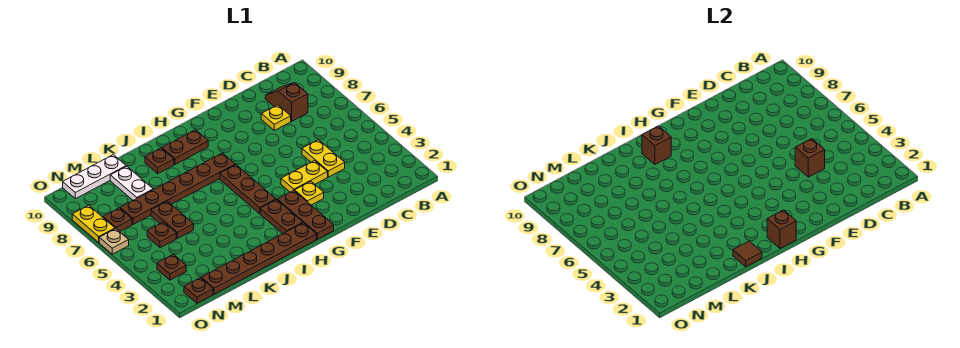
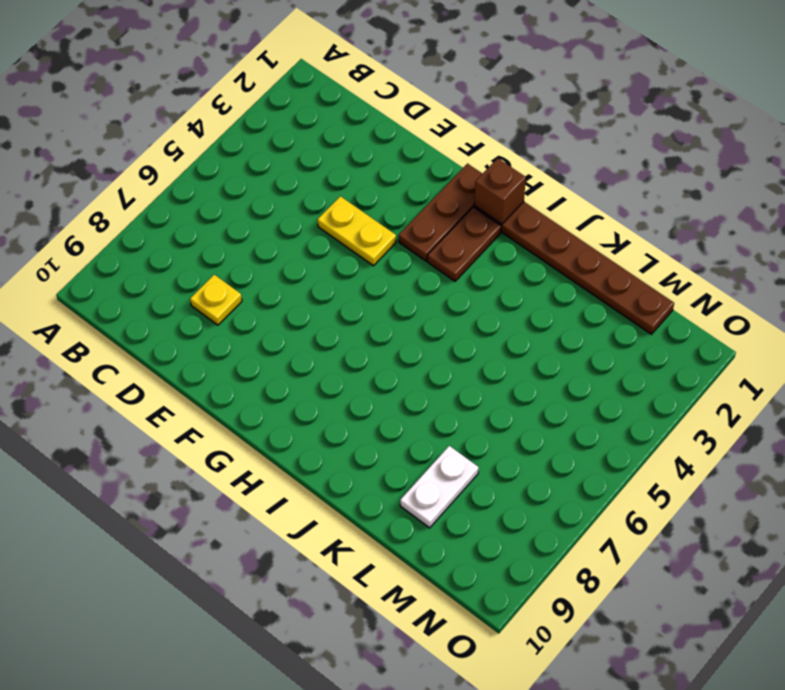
none -> brown 1x2 slope [265,83,308,121]
none -> yellow 1x2 plate [302,140,345,177]
none -> yellow 1x1 plate [295,181,324,205]

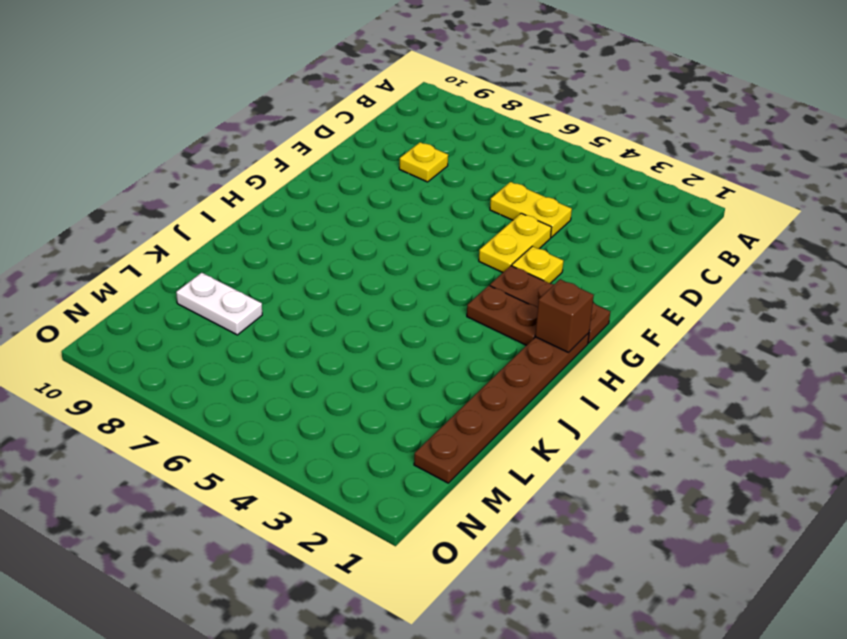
none -> brown 1x2 slope [265,83,308,121]
none -> brown 1x3 plate [220,165,276,213]
none -> brown 1x6 plate [120,153,235,224]

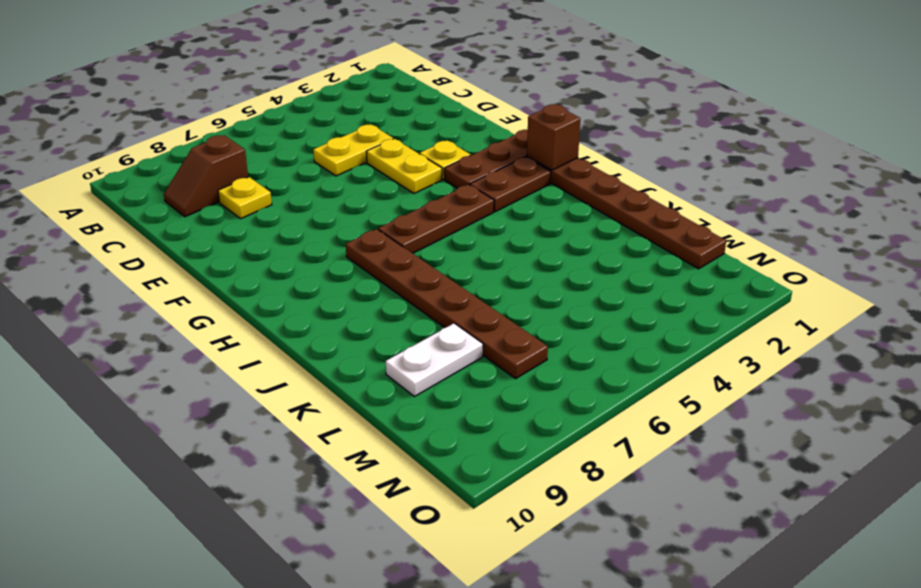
none -> brown 1x2 plate [162,130,208,164]
none -> brown 1x1 plate [145,148,174,174]
none -> brown 1x2 plate [151,201,194,238]

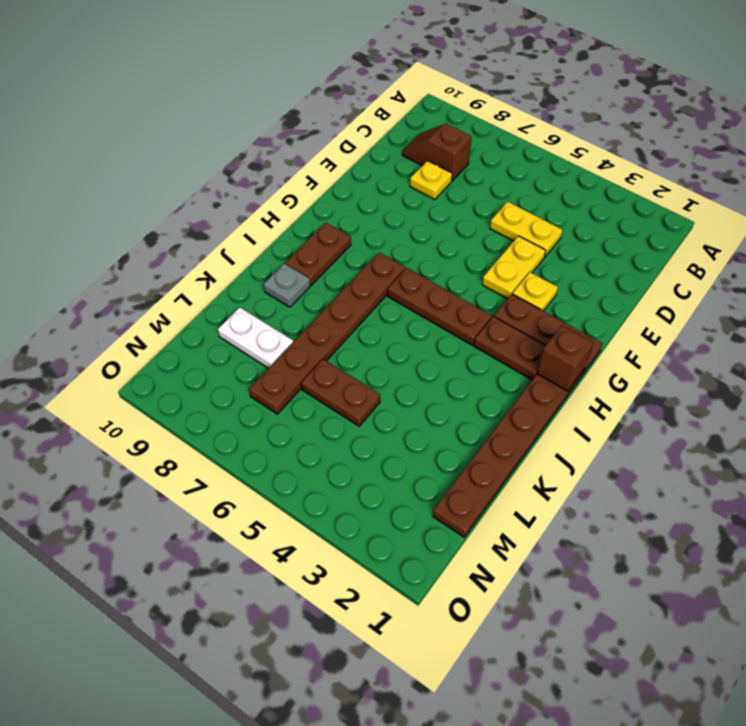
grey 1x1 plate [264,264,310,307] -> brown 1x1 plate [145,148,174,174]
none -> white 1x3 plate [63,155,126,199]
none -> brown 1x1 plate [147,222,176,248]
none -> brown 1x1 plate [184,278,213,303]

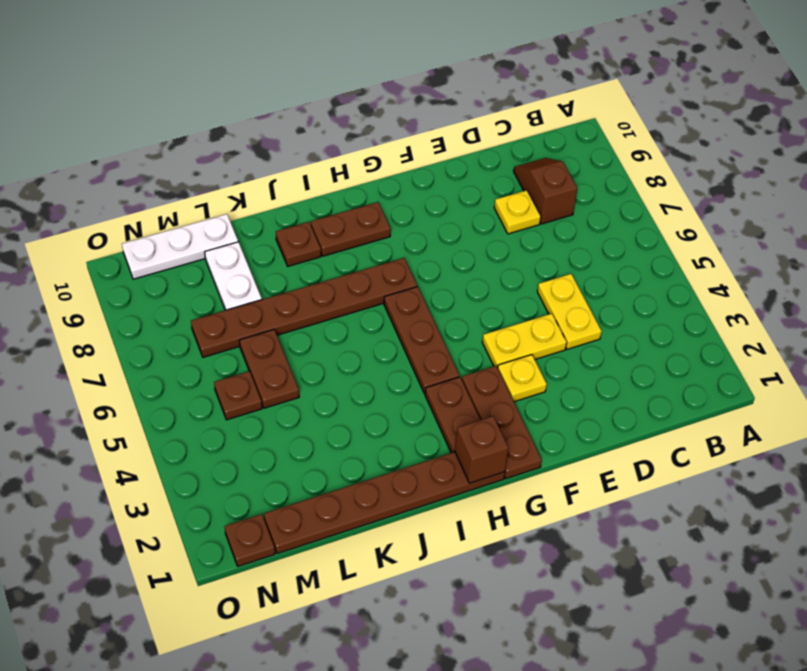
none -> brown 1x1 plate [157,254,186,280]
none -> brown 1x1 plate [103,208,132,232]
none -> tan 1x1 plate [99,229,129,254]

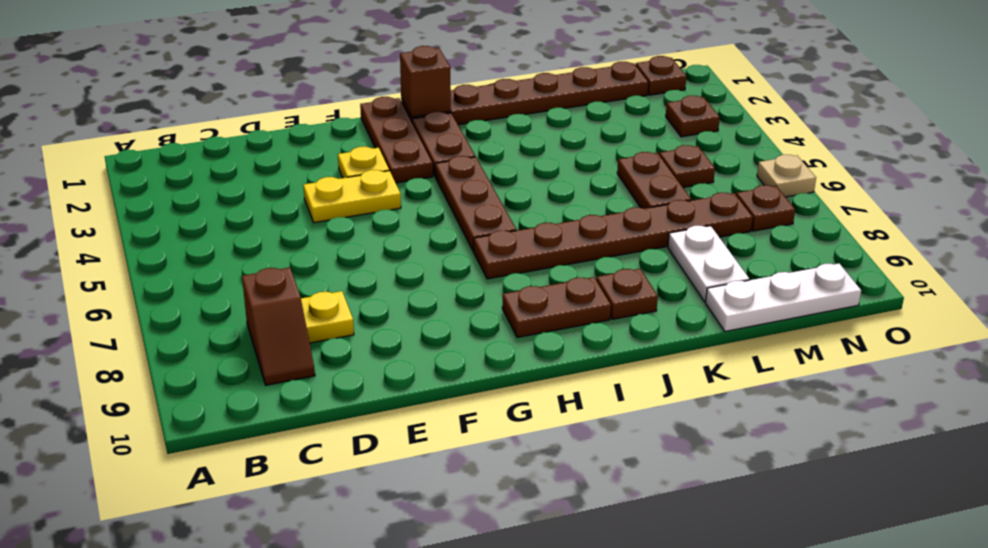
none -> yellow 1x2 plate [302,140,345,177]
none -> yellow 1x2 plate [72,205,115,243]
none -> brown 1x1 brick [795,139,825,177]

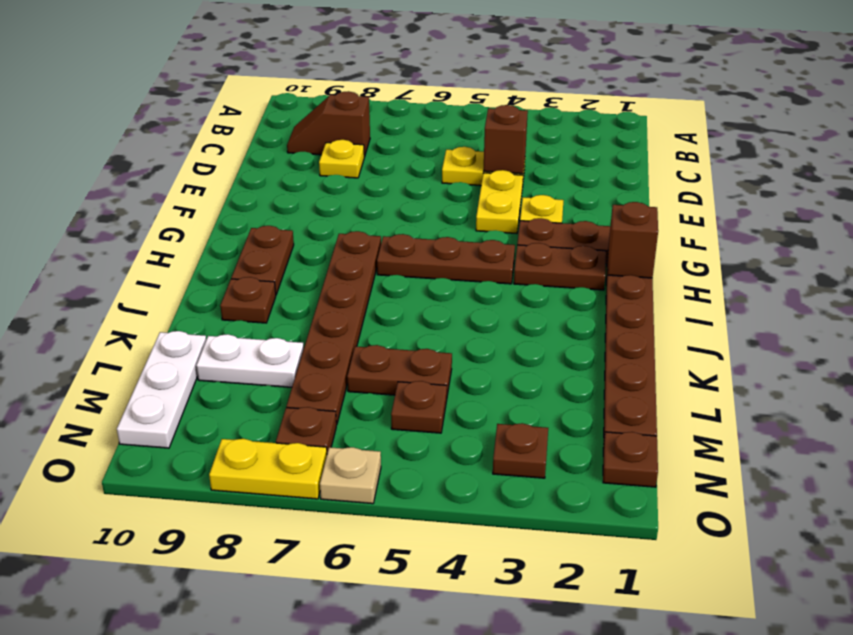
none -> brown 1x1 brick [642,126,671,164]
none -> brown 1x1 tile [733,241,762,267]

